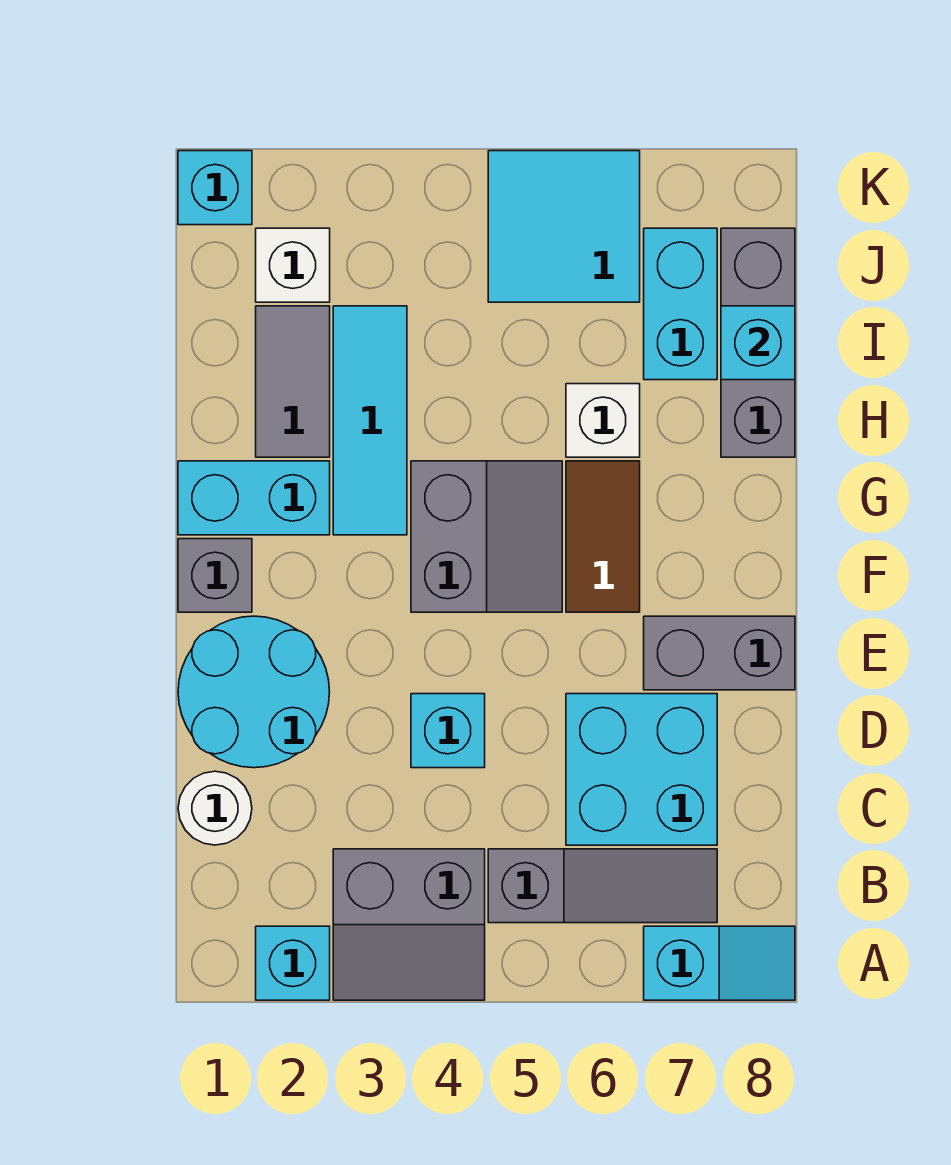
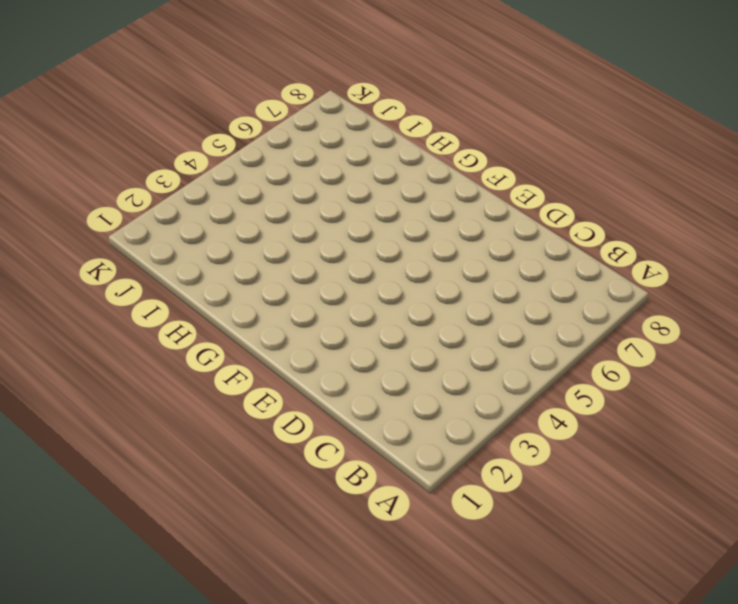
none -> cyan 1x1 brick [256,926,330,1000]
none -> grey 2x2 slope [333,849,485,1000]
none -> cyan 1x2 slope [644,926,795,1000]

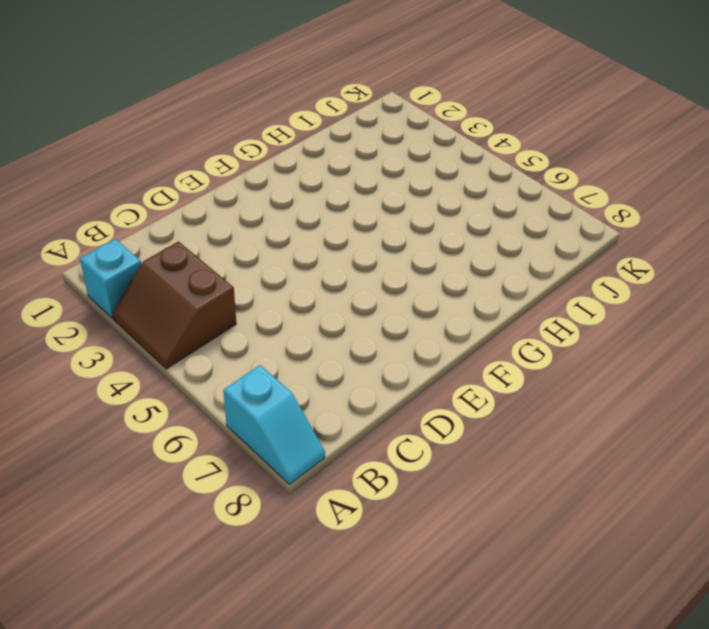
brown 2x2 slope [112,241,236,369] -> grey 2x2 slope [333,849,485,1000]
none -> grey 1x3 slope [488,849,717,923]
none -> white 1x1 round brick [178,771,252,845]
none -> cyan 2x2 brick [566,694,717,845]

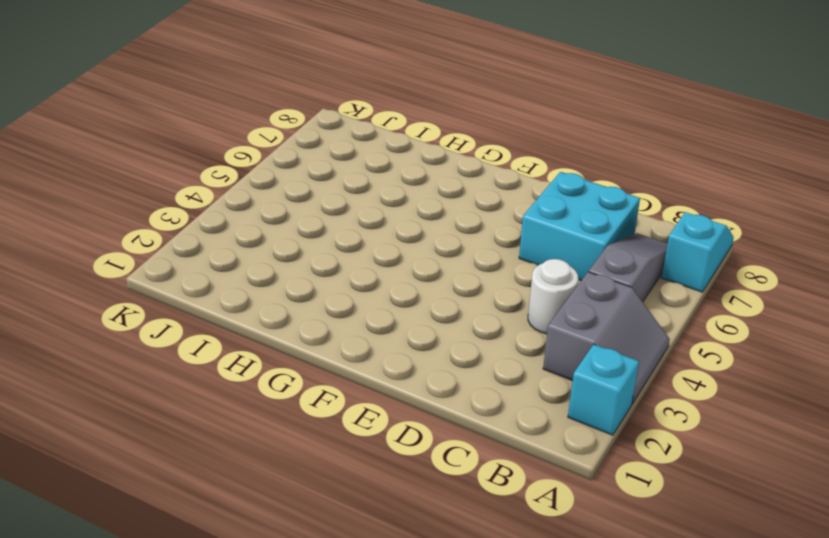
white 1x1 round brick [528,259,578,334] -> white 1x1 round brick moved to [178,771,252,845]
none -> cyan 2x2 round brick [178,616,330,768]
none -> cyan 1x1 brick [411,694,485,768]
none -> grey 1x2 brick [644,616,795,690]

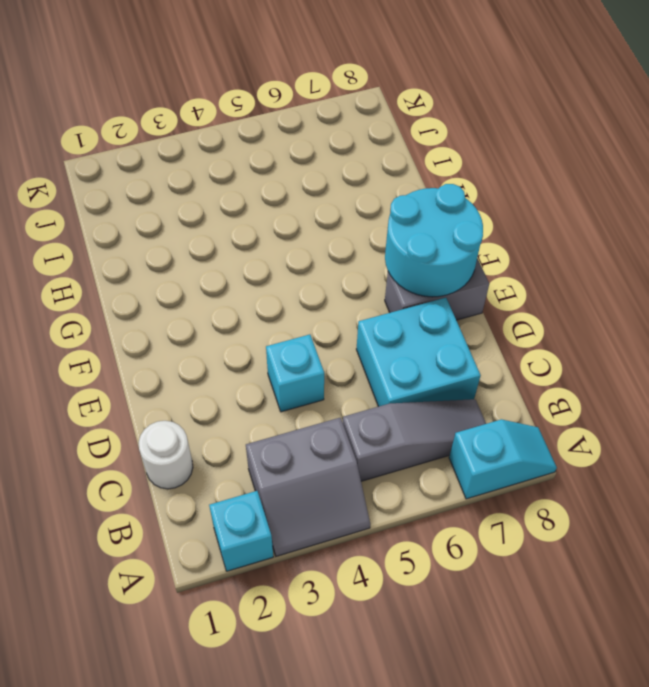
cyan 2x2 round brick [385,184,483,297] -> cyan 2x2 round brick moved to [178,616,330,768]
none -> grey 1x1 brick [178,539,252,612]
none -> grey 2x2 slope [411,461,562,612]
none -> brown 1x2 tile [566,461,640,612]

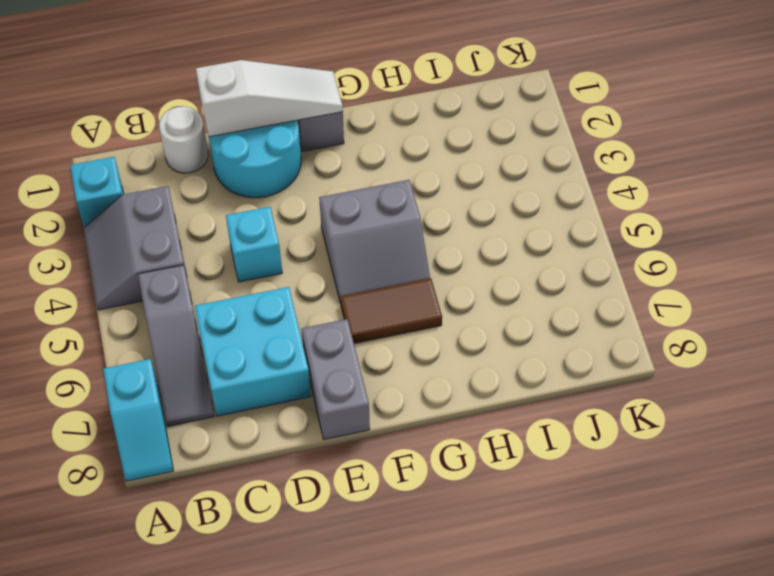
white 1x3 slope [196,60,343,137] -> none
none -> cyan 1x2 brick [178,461,330,535]
none -> cyan 1x3 tile [333,306,407,535]
none -> grey 1x2 tile [256,306,330,457]

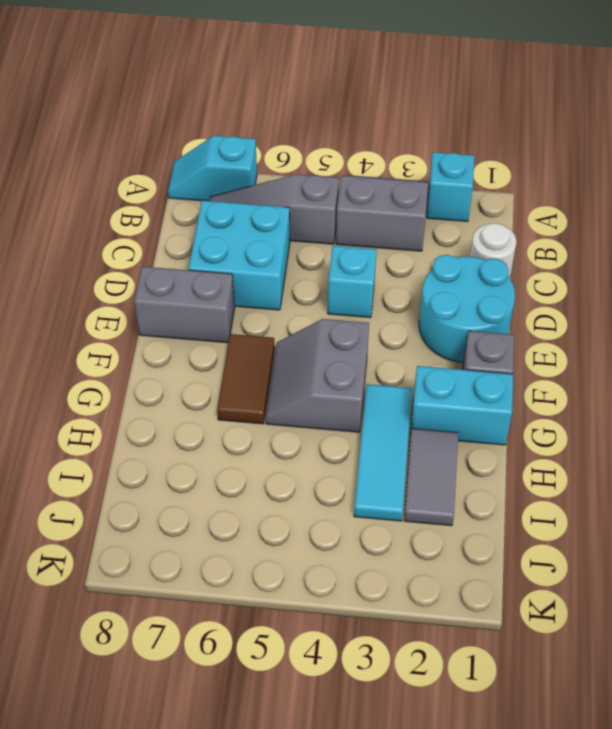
none -> white 1x1 brick [566,384,640,457]
none -> grey 1x3 brick [721,228,795,457]
none -> cyan 1x2 brick [644,228,717,380]

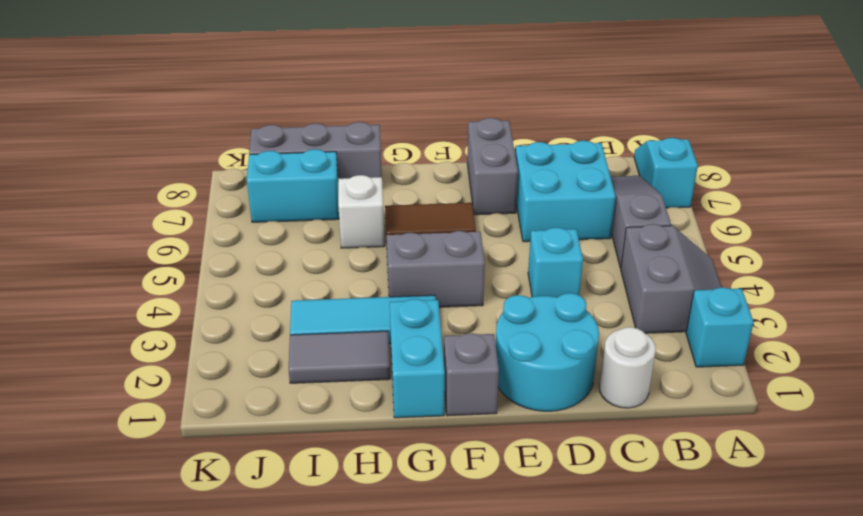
none -> white 1x1 brick [256,228,330,302]
none -> cyan 2x2 tile [488,151,640,302]
none -> cyan 1x1 brick [178,151,252,225]

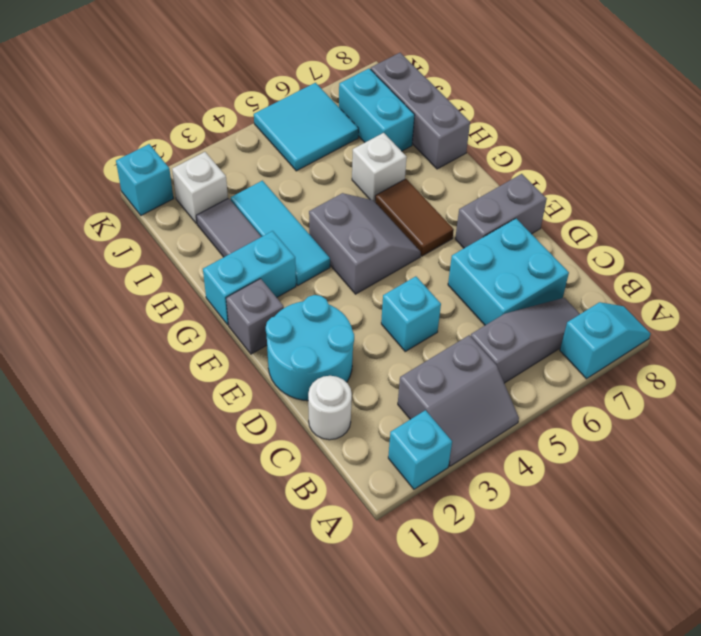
none -> cyan 1x1 brick [721,306,795,380]

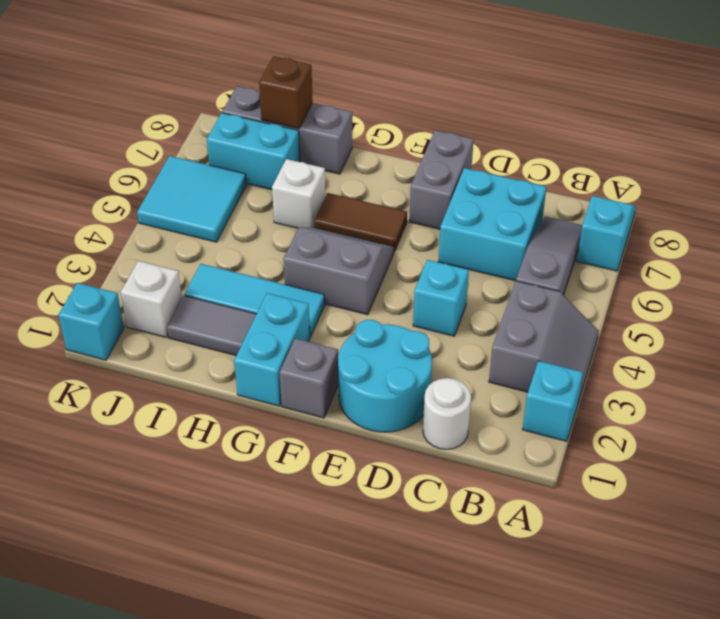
brown 1x1 brick [259,56,313,129] -> cyan 1x1 brick [721,306,795,380]

